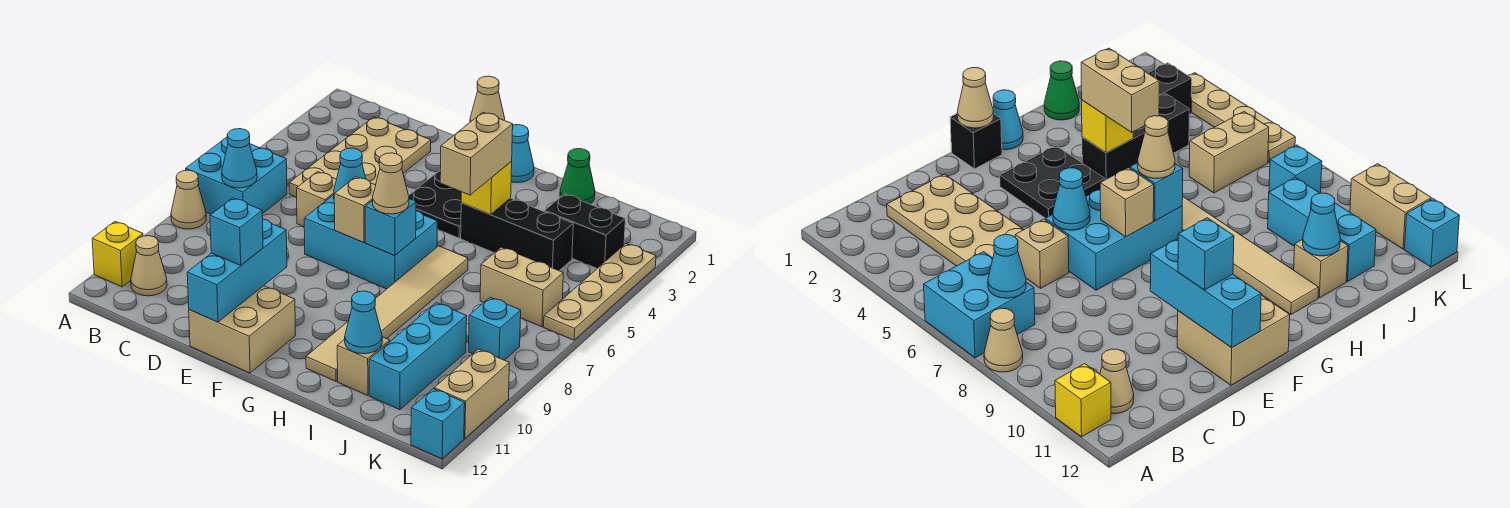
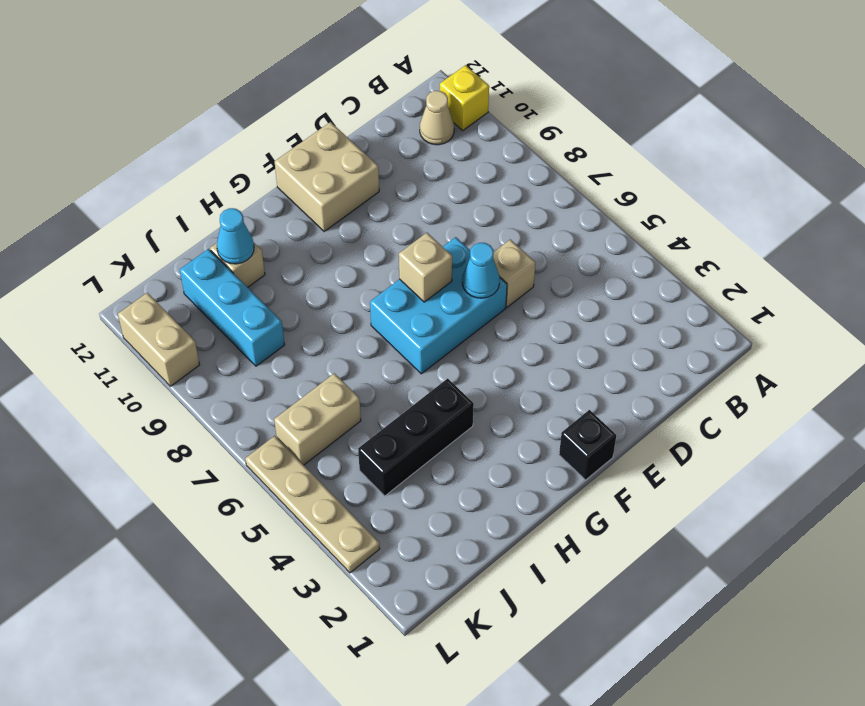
none -> cyan 2x2 brick [186,137,287,214]
none -> tan 1x1 cone [171,170,206,229]
none -> tan 2x4 plate [289,117,431,197]
none -> black 2x2 plate [409,170,461,238]

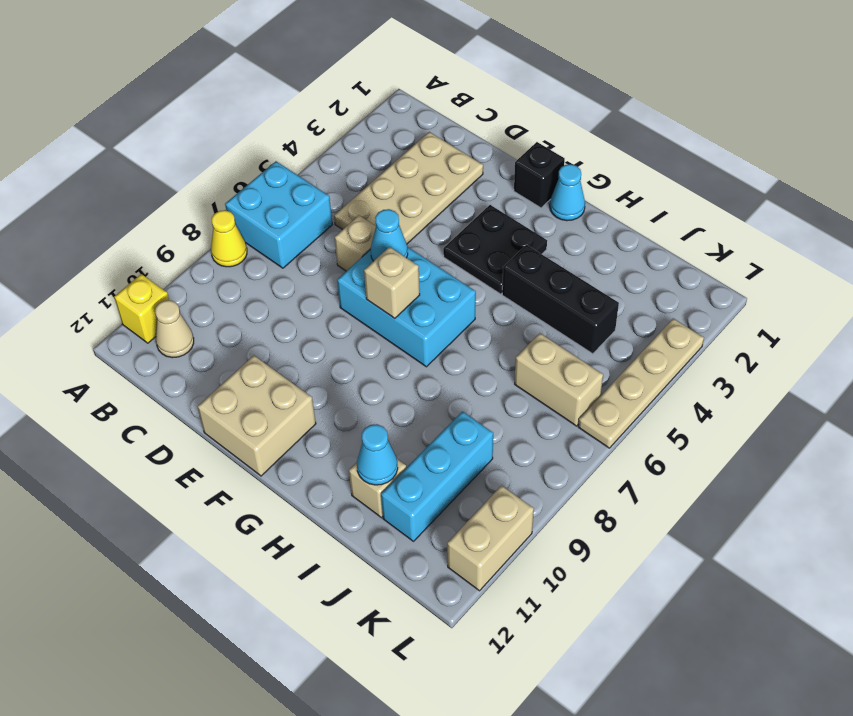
yellow 1x1 cone [211,210,247,267] -> tan 1x1 cone [171,170,206,229]
none -> tan 1x6 tile [306,246,468,381]
none -> green 1x1 cone [560,149,595,204]
none -> black 1x2 brick [544,194,625,268]
none -> cyan 1x1 brick [469,297,521,360]

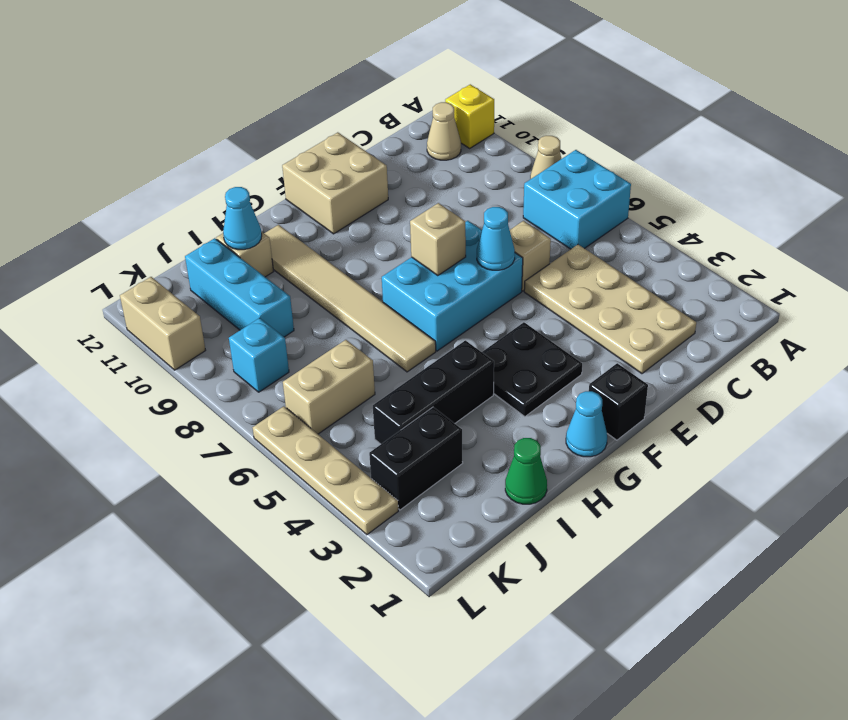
none -> cyan 1x1 brick [411,389,465,459]
none -> cyan 1x1 cone [222,129,257,188]
none -> cyan 1x3 brick [187,219,287,322]
none -> tan 1x1 cone [470,76,505,122]

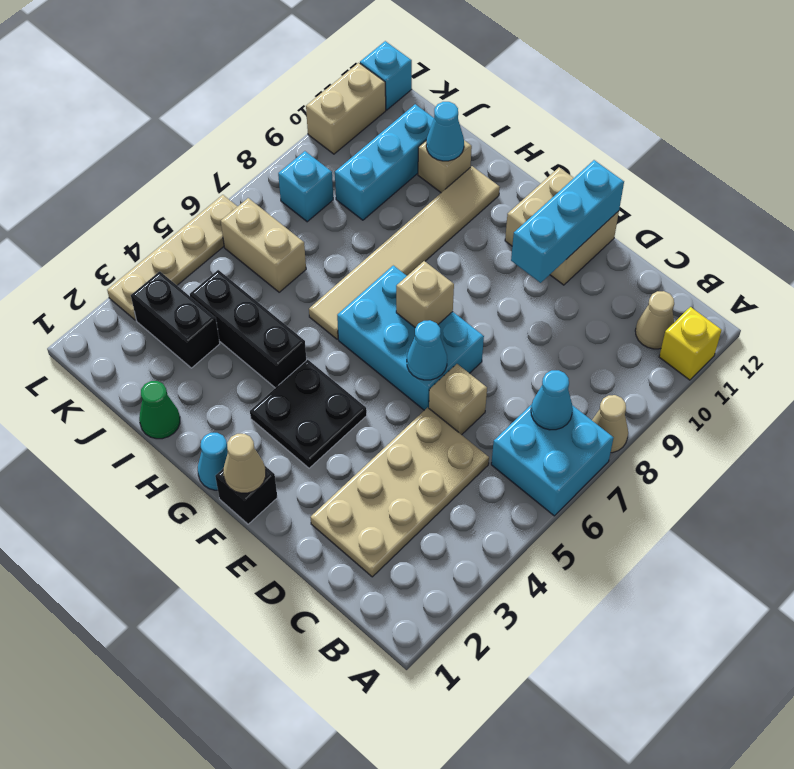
none -> cyan 1x1 brick [365,199,416,256]
none -> yellow 1x1 brick [461,162,512,214]
none -> cyan 1x1 brick [210,198,263,265]
none -> tan 1x1 cone [373,153,409,214]

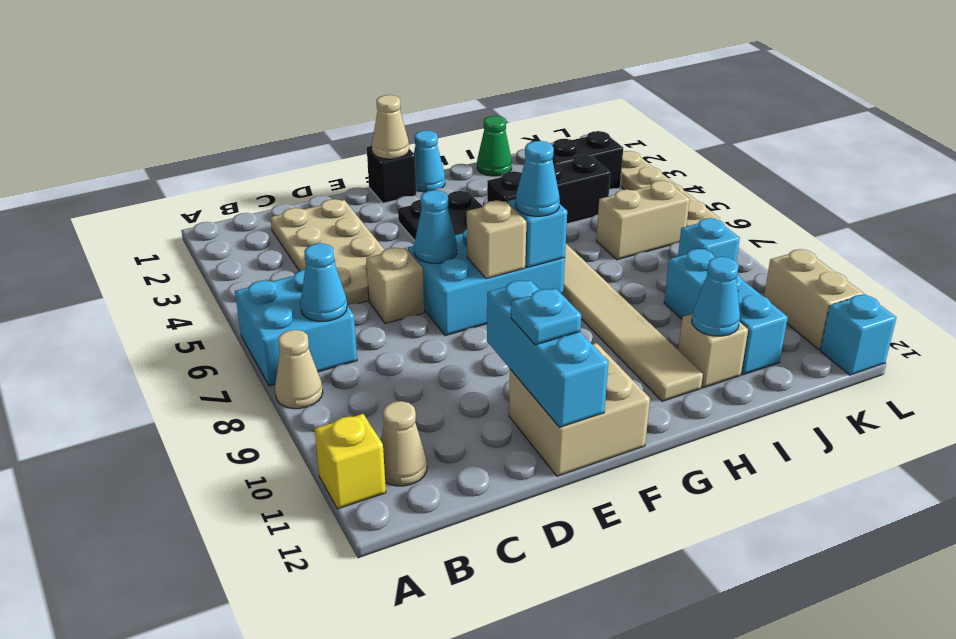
cyan 1x1 plate [511,289,581,345] -> cyan 1x1 brick [210,198,263,265]
cyan 1x1 cone [516,141,560,216] -> tan 1x1 cone [373,153,409,214]
none -> yellow 1x1 brick [461,162,512,214]
none -> tan 1x2 brick [440,112,513,195]

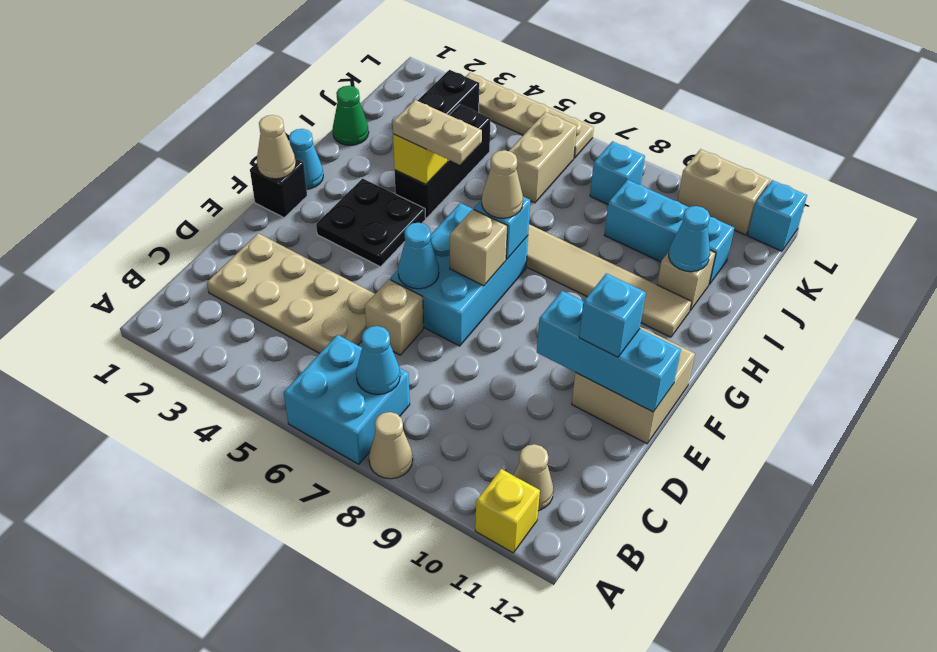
tan 1x2 plate [393,100,482,165] -> tan 1x2 brick [440,112,513,195]

